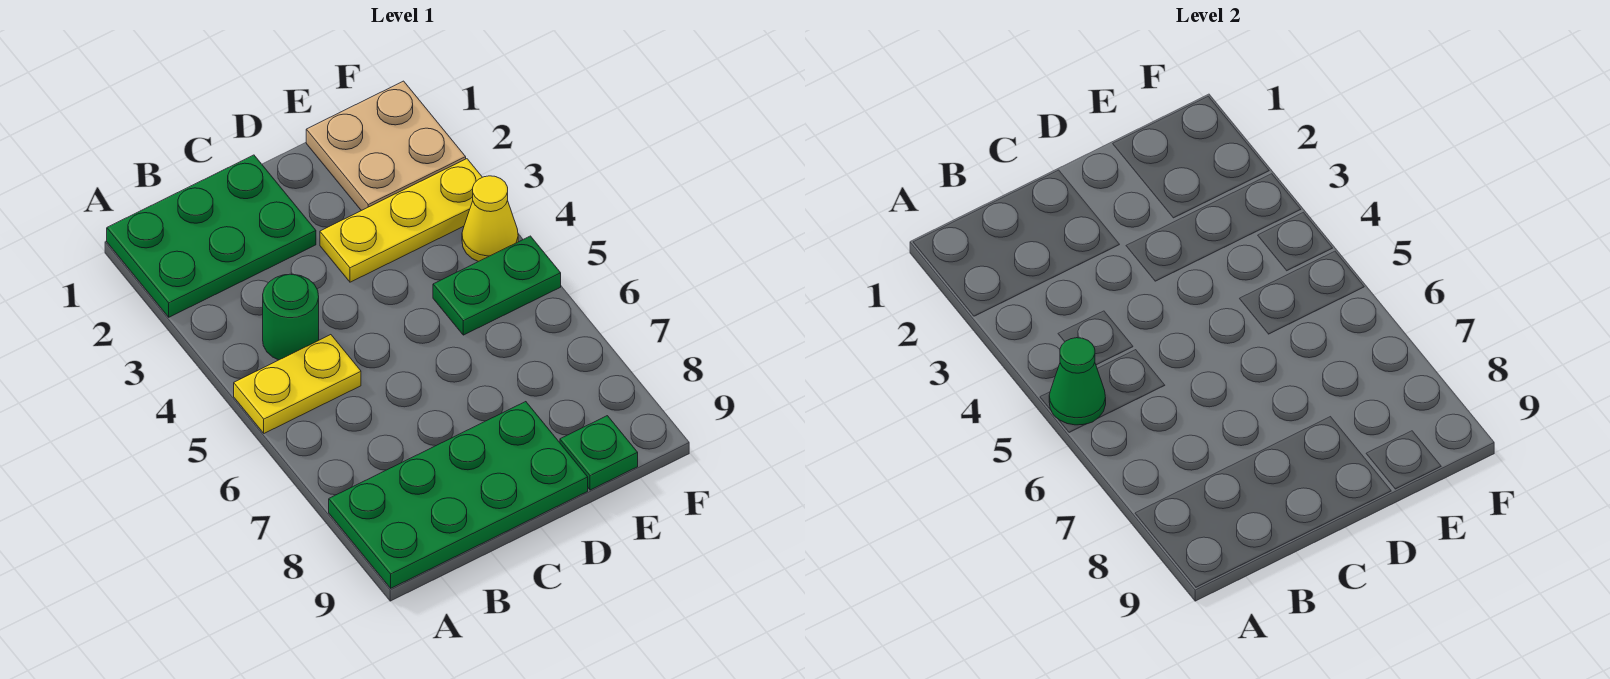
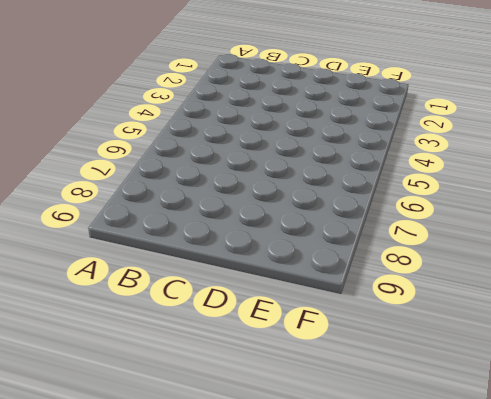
none -> green 2x3 plate [107,155,316,317]
none -> yellow 1x2 plate [234,335,361,433]

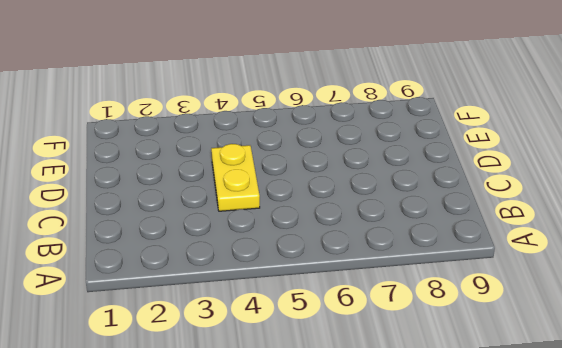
yellow 1x2 plate [211,144,260,211] -> yellow 1x2 plate moved to [234,335,361,433]
none -> green 2x3 plate [107,155,316,317]
none -> green 2x4 plate [329,402,588,588]

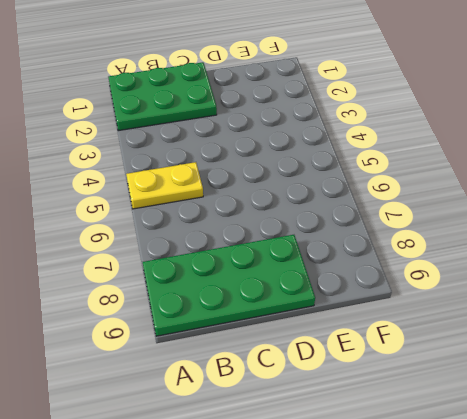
none -> green 1x1 round brick [263,274,319,360]
none -> yellow 1x3 plate [320,159,482,282]

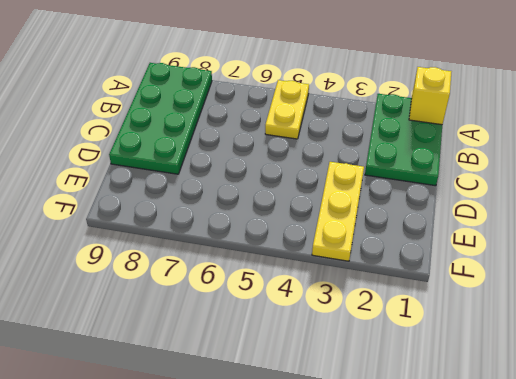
yellow 1x1 brick [409,67,451,125] -> none
none -> green 1x1 round brick [263,274,319,360]
none -> tan 2x2 plate [306,81,466,211]

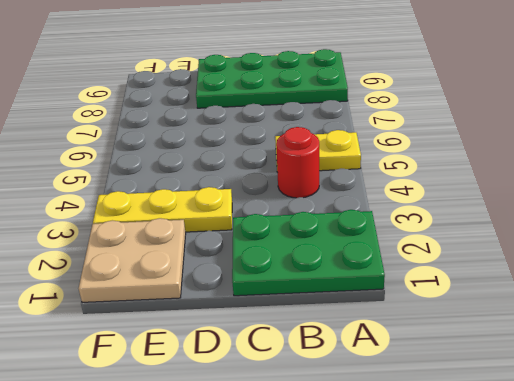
red 1x1 round brick [276,127,319,198] -> green 1x1 round brick [263,274,319,360]
none -> green 1x2 plate [433,236,561,335]
none -> green 1x1 plate [560,416,638,490]

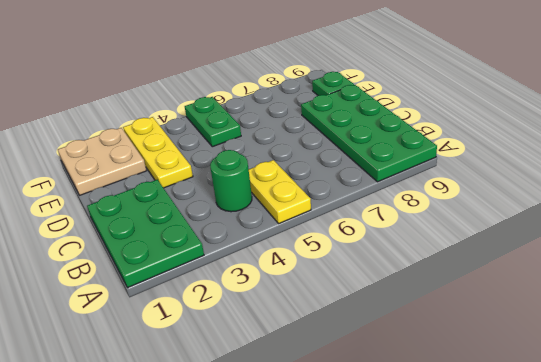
none -> yellow 1x1 cone [462,176,518,262]
none -> green 1x1 cone [1049,338,1106,425]

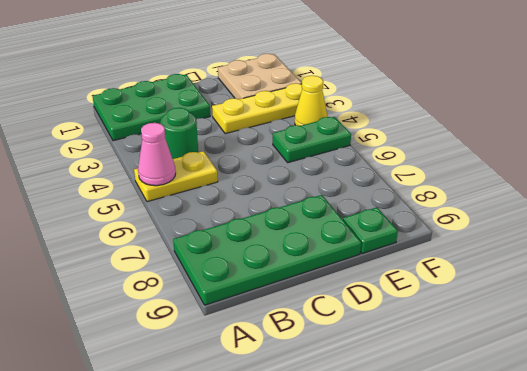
pink 1x1 cone [138,123,176,186] -> green 1x1 cone [1049,338,1106,425]

